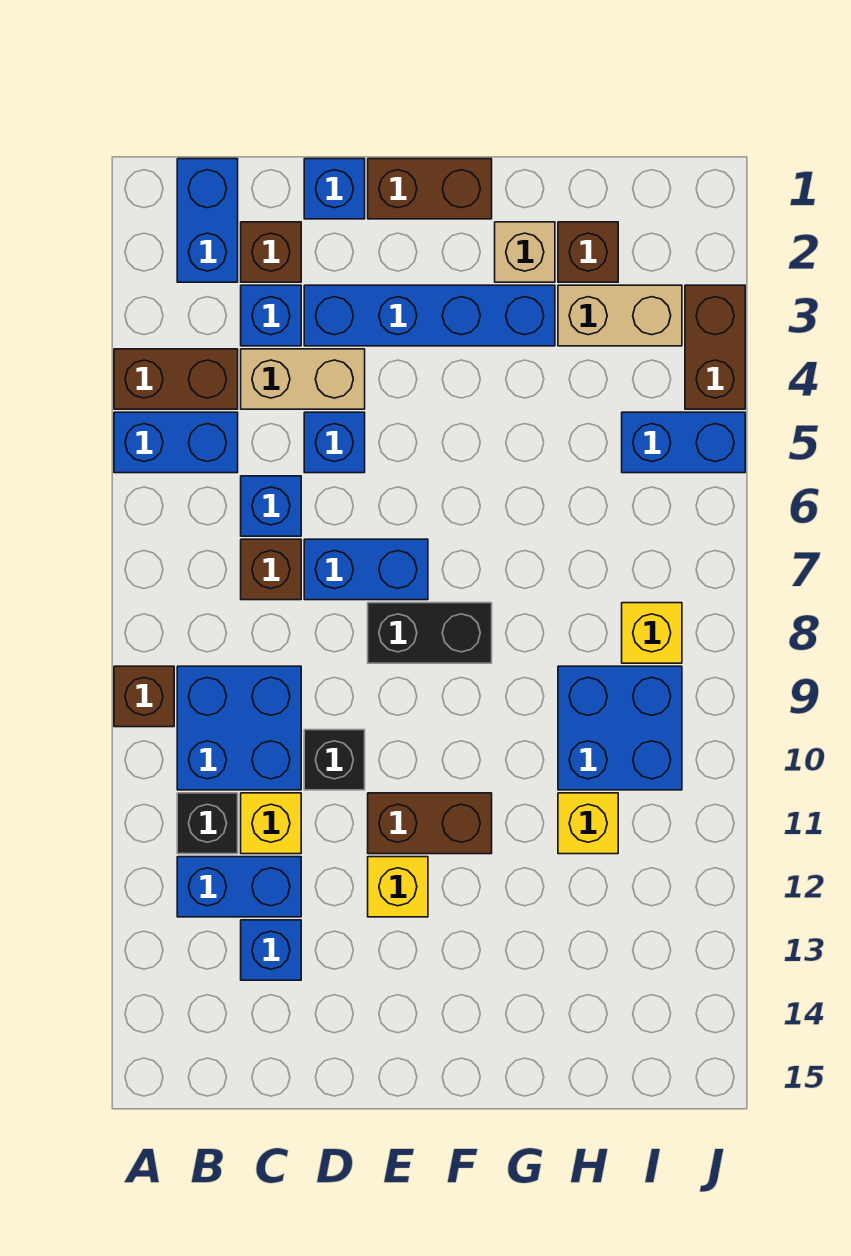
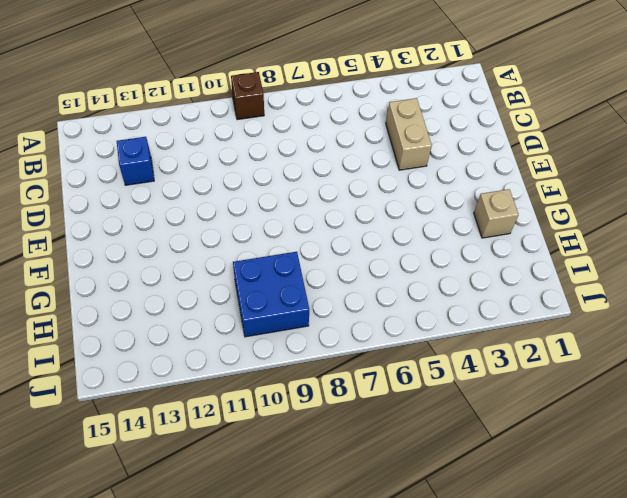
none -> brown 1x2 brick [114,349,238,409]
none -> blue 1x2 brick [114,412,238,473]
none -> blue 1x2 brick [177,159,238,282]
none -> blue 2x2 brick [177,666,301,790]

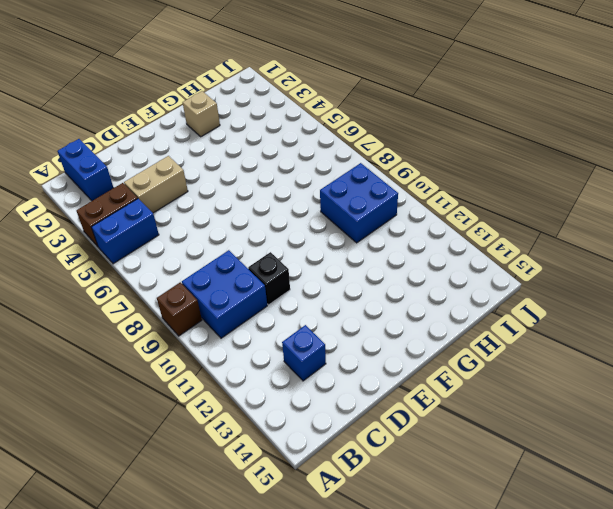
none -> black 1x1 brick [177,793,238,854]
none -> blue 1x2 brick [177,857,301,917]
none -> brown 1x1 brick [241,222,301,282]
none -> blue 1x1 brick [241,285,301,346]

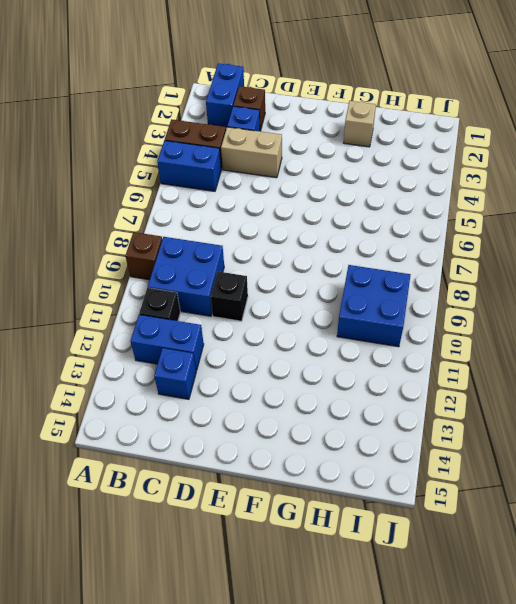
none -> blue 1x1 brick [241,476,301,536]
none -> brown 1x1 brick [241,539,301,600]
none -> yellow 1x1 brick [241,793,301,854]
none -> blue 1x1 brick [304,159,365,219]

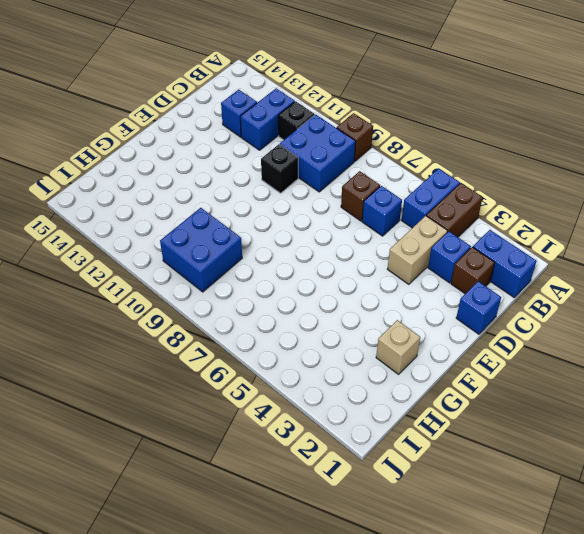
none -> yellow 1x1 brick [241,793,301,854]
none -> blue 1x4 brick [304,285,555,346]
none -> blue 1x1 brick [304,412,365,473]
none -> blue 1x2 brick [304,539,428,600]

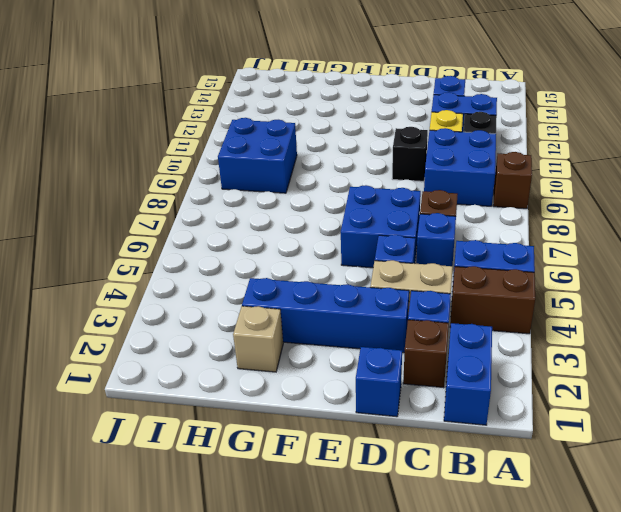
blue 2x2 brick [341,185,421,268] -> blue 1x2 brick [304,539,428,600]
none -> brown 1x2 brick [368,159,492,219]
none -> black 1x2 brick [368,603,492,663]
none -> brown 1x2 brick [368,793,492,854]
none -> yellow 1x1 brick [368,857,428,917]

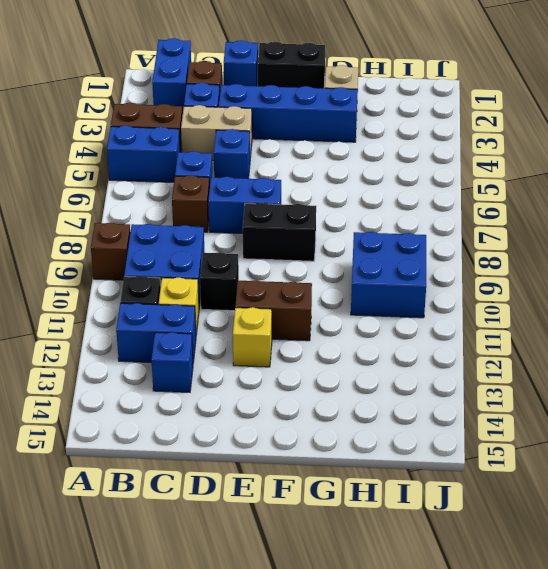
black 1x2 brick [258,42,325,88] -> brown 1x2 brick [368,159,492,219]
none -> brown 1x1 brick [558,222,618,282]
none -> tan 1x2 brick [558,285,682,346]
none -> yellow 1x1 brick [558,793,618,854]
none -> blue 1x2 brick [622,412,745,473]

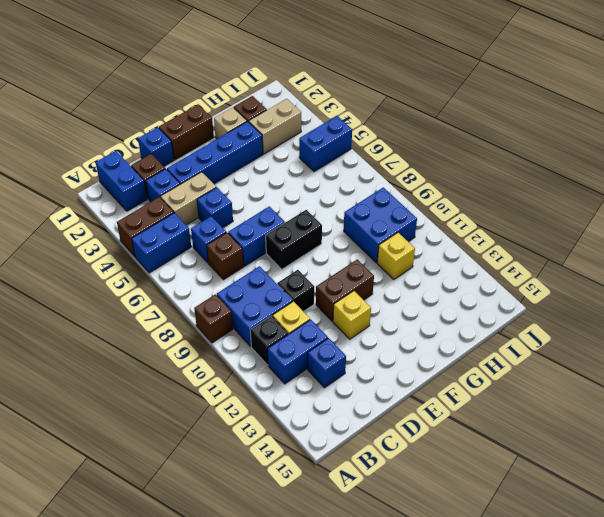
none -> yellow 1x1 brick [622,603,682,663]
none -> brown 1x2 brick [685,285,745,409]

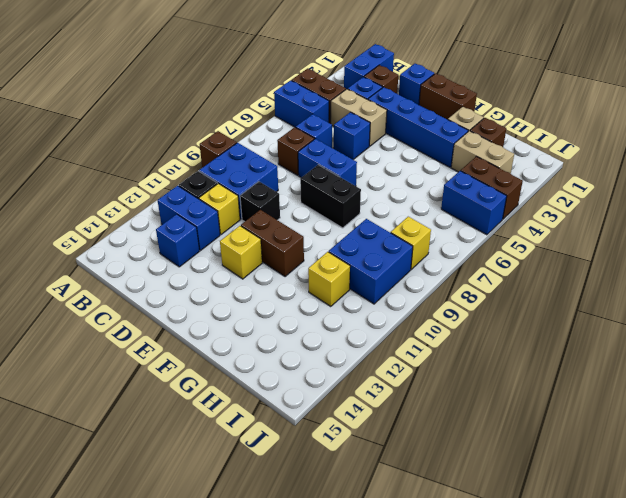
brown 1x2 brick [461,156,523,219] -> brown 1x2 brick turned to [685,285,745,409]

